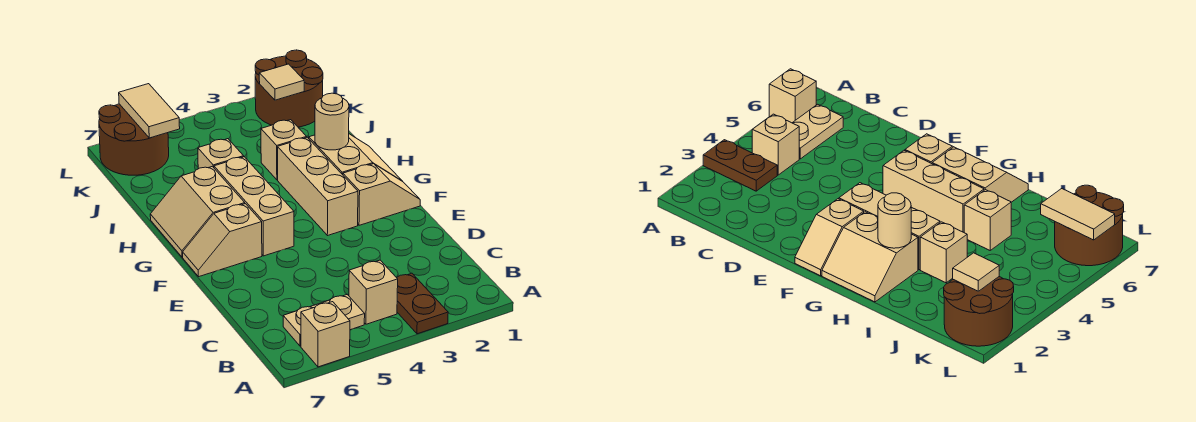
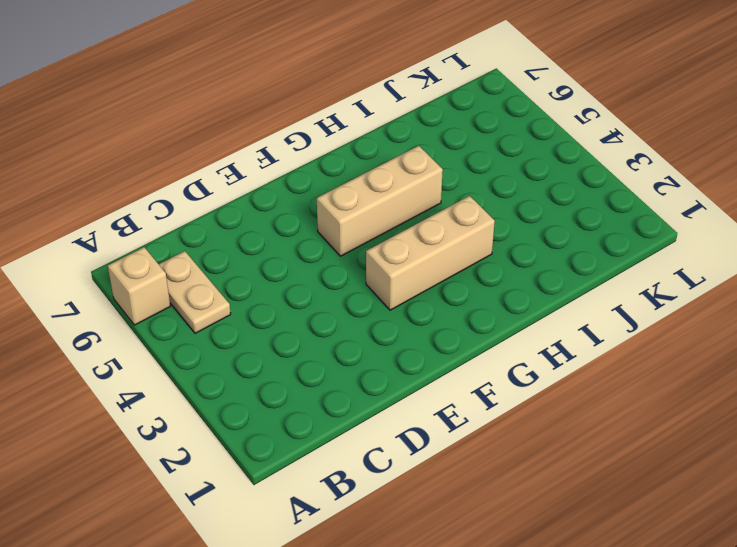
none -> brown 1x2 plate [397,273,448,334]
none -> tan 1x1 brick [349,260,398,324]
none -> tan 1x2 slope [343,164,420,225]

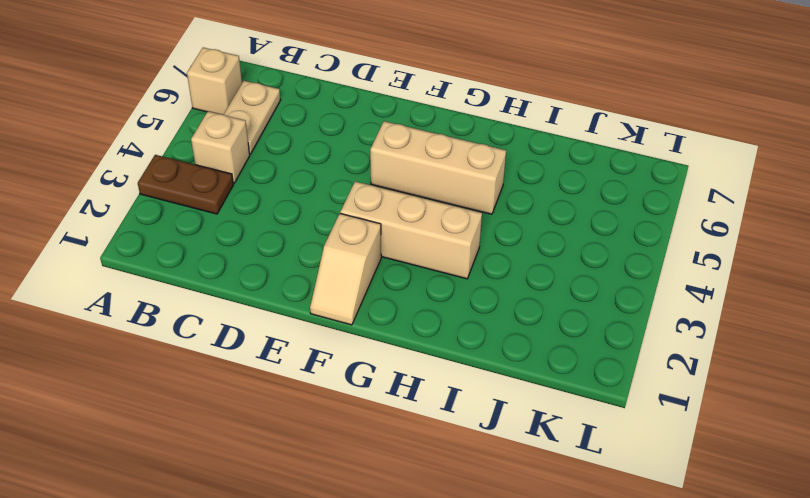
none -> tan 1x2 slope [183,204,262,277]
none -> tan 2x2 slope [309,134,402,181]
none -> tan 2x2 slope [150,166,245,257]

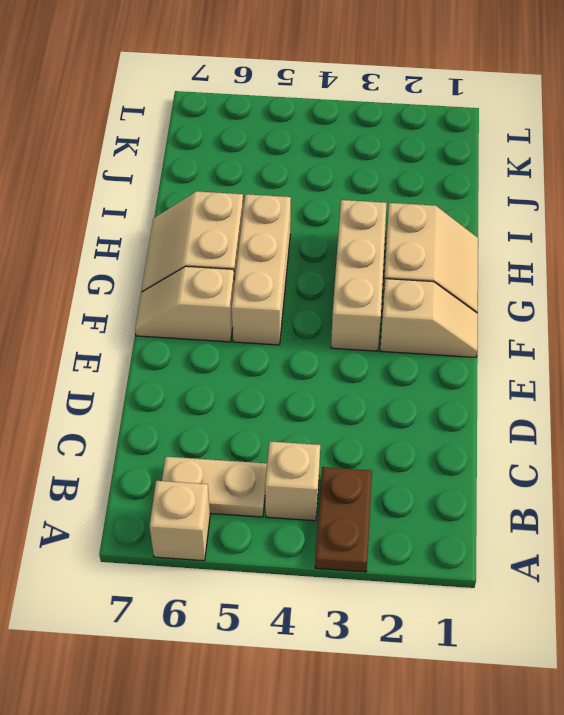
none -> tan 1x1 brick [261,120,307,180]
none -> tan 1x1 brick [198,139,244,169]
none -> brown 2x2 round brick [255,50,323,127]

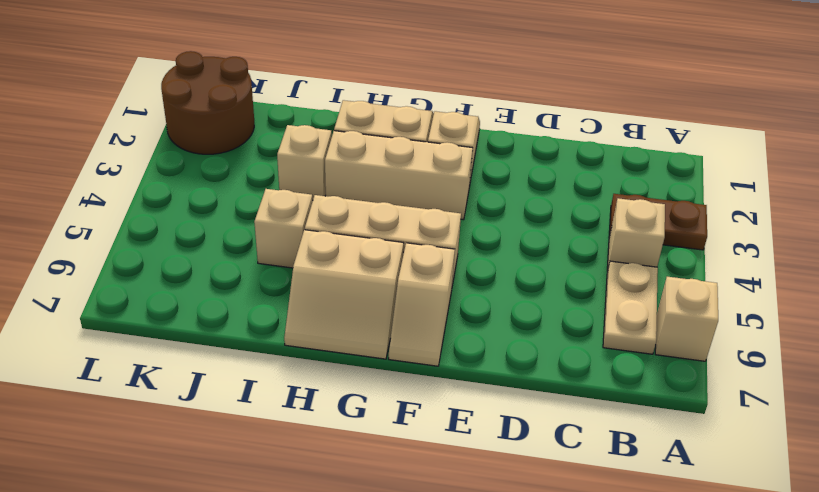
none -> brown 2x2 round brick [99,104,169,175]
none -> tan 1x1 round brick [315,93,349,150]
none -> tan 1x1 tile [259,64,304,100]

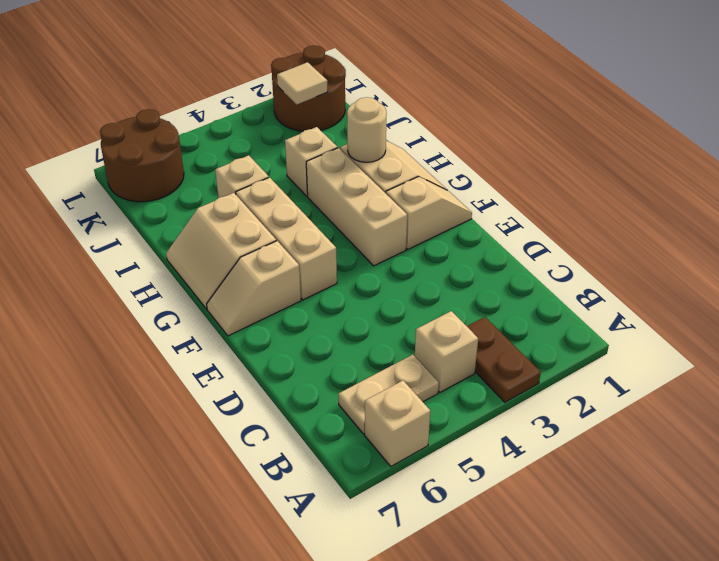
none -> tan 1x2 tile [119,84,180,138]

